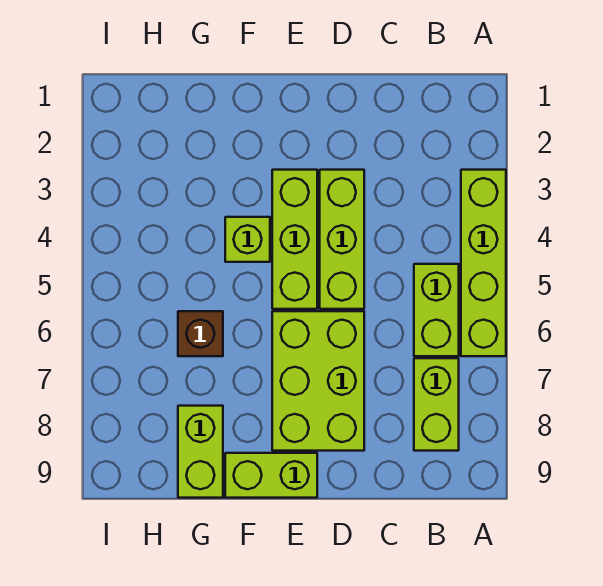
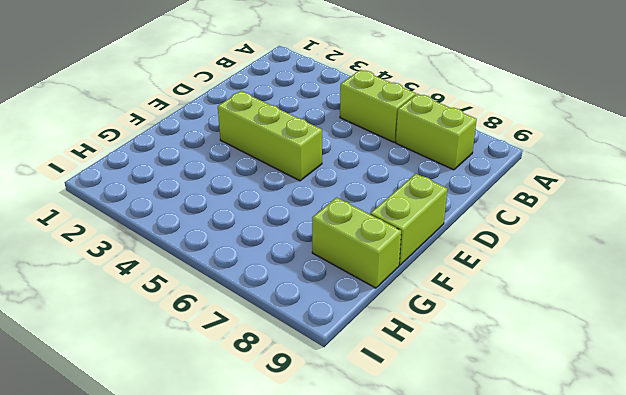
none -> lime 1x4 brick [461,170,506,356]
none -> lime 1x3 brick [320,170,364,309]

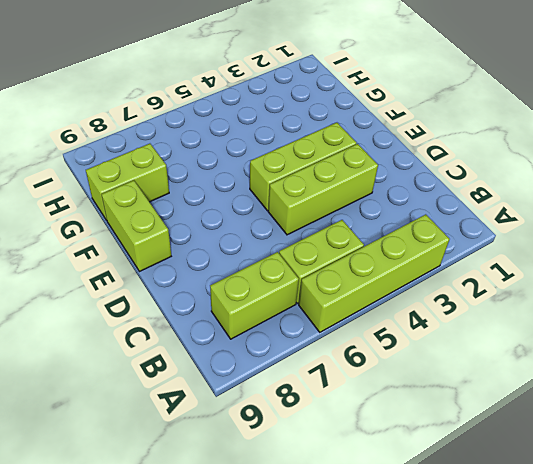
none -> lime 2x3 brick [272,311,364,451]
none -> lime 1x1 brick [225,217,270,262]

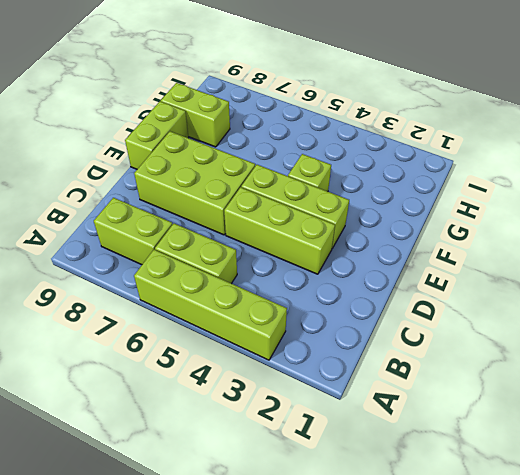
none -> brown 1x1 brick [178,311,223,356]

